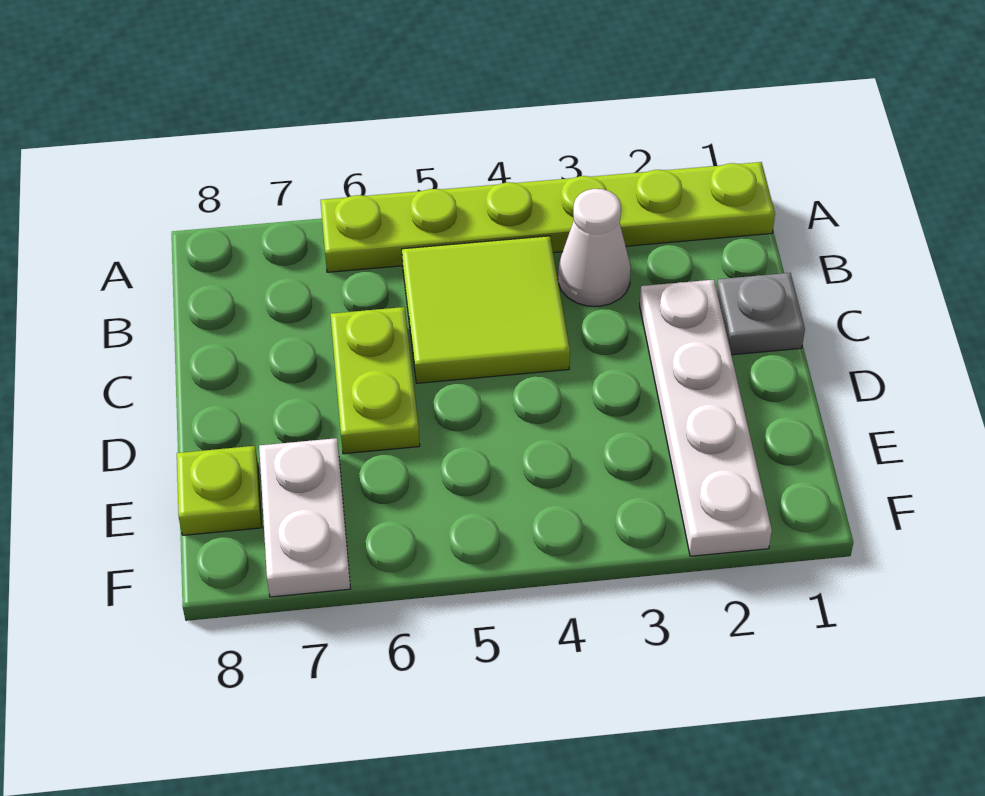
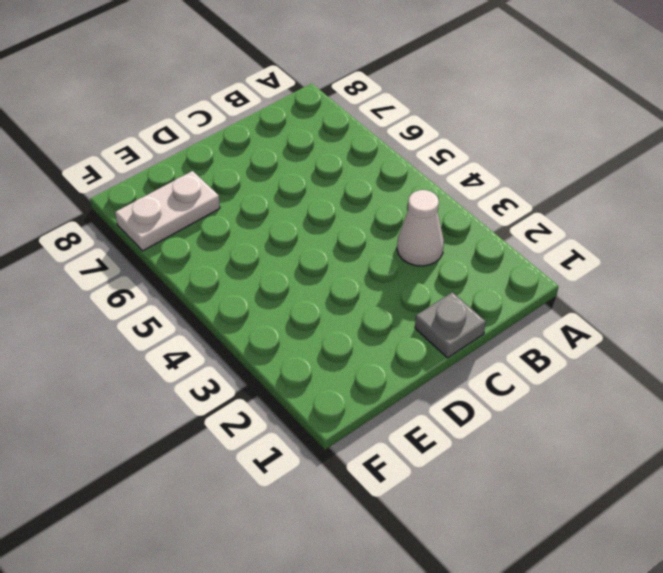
none -> lime 1x6 plate [320,162,775,272]
none -> lime 2x2 tile [402,236,570,383]

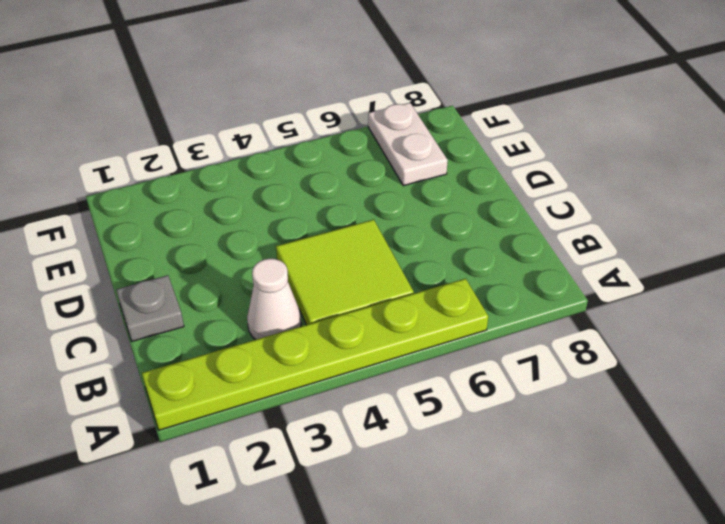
none -> white 1x4 plate [640,280,772,556]
none -> lime 1x2 plate [330,307,420,454]

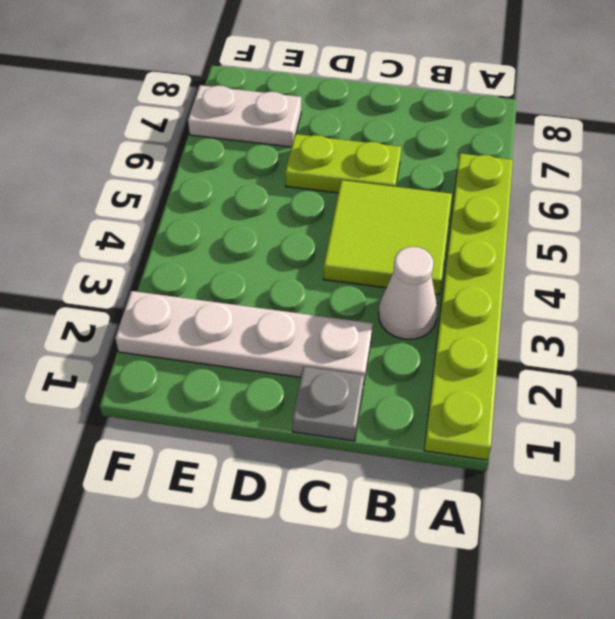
none -> lime 1x1 plate [177,446,262,535]

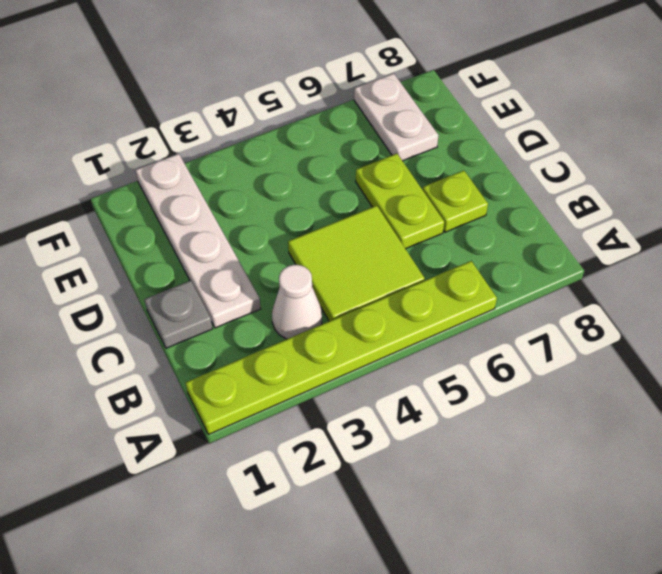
lime 1x1 plate [423,170,488,232] -> lime 1x1 plate moved to [177,446,262,535]

